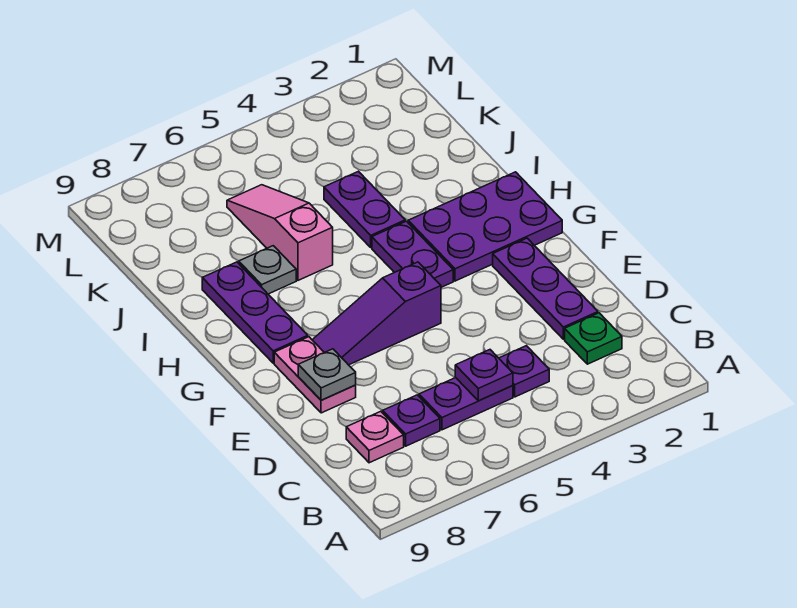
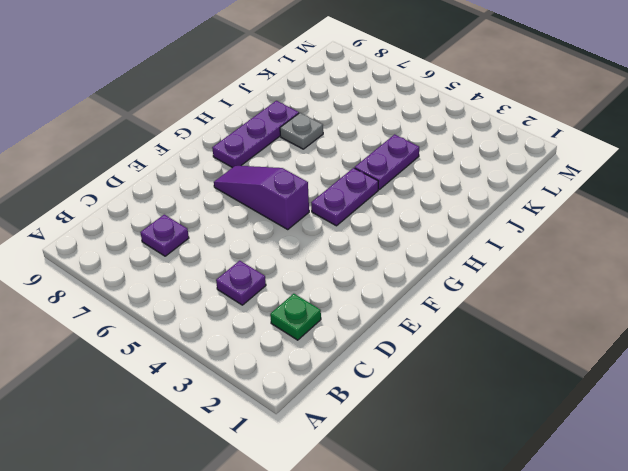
none -> purple 1x2 plate [419,378,513,430]
none -> pink 1x1 plate [346,411,404,463]
none -> purple 1x3 plate [493,238,598,339]

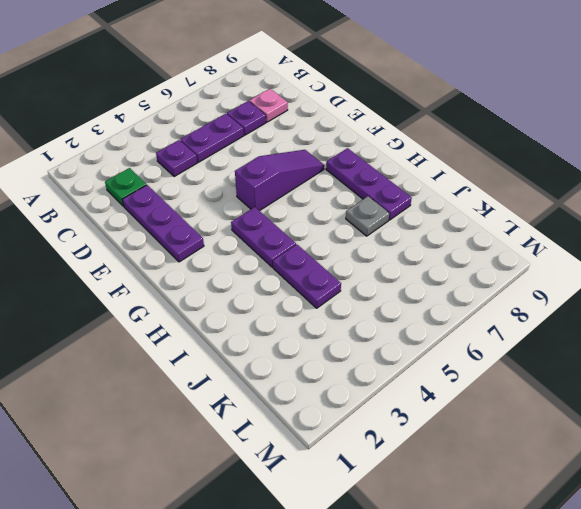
none -> pink 1x2 plate [274,337,356,413]
none -> purple 2x3 plate [408,172,562,281]
none -> pink 1x3 slope [227,185,333,280]

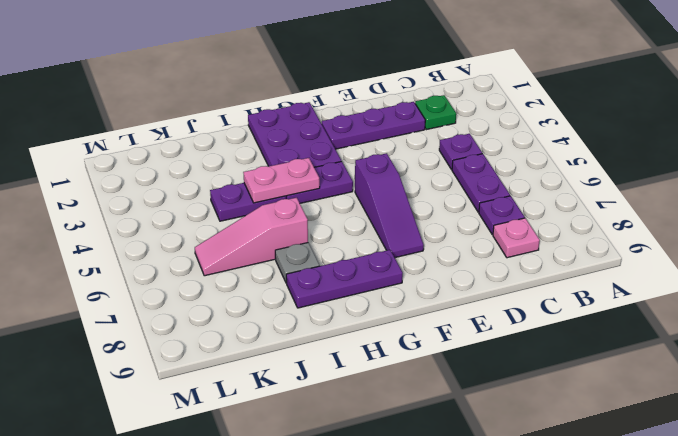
pink 1x2 plate [243,158,320,203] -> pink 1x2 plate moved to [274,337,356,413]
none -> purple 1x1 plate [455,350,513,401]
none -> grey 1x1 plate [298,349,356,400]

